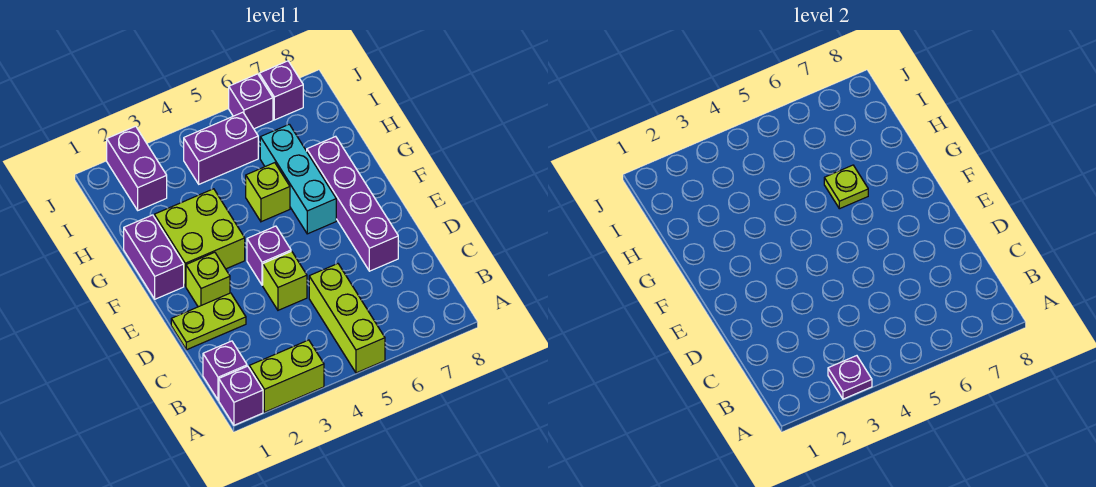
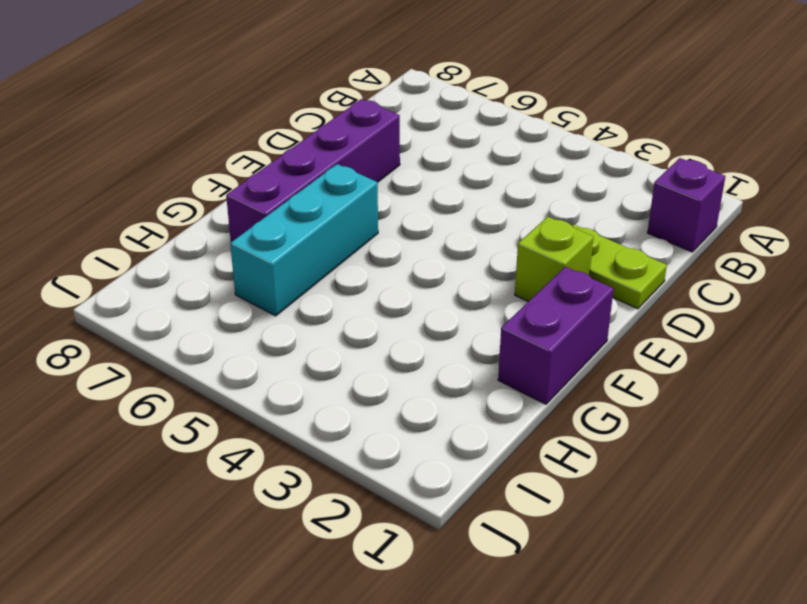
none -> purple 1x1 brick [219,366,263,425]
none -> lime 1x2 brick [249,340,324,412]
none -> lime 1x3 brick [309,264,385,373]

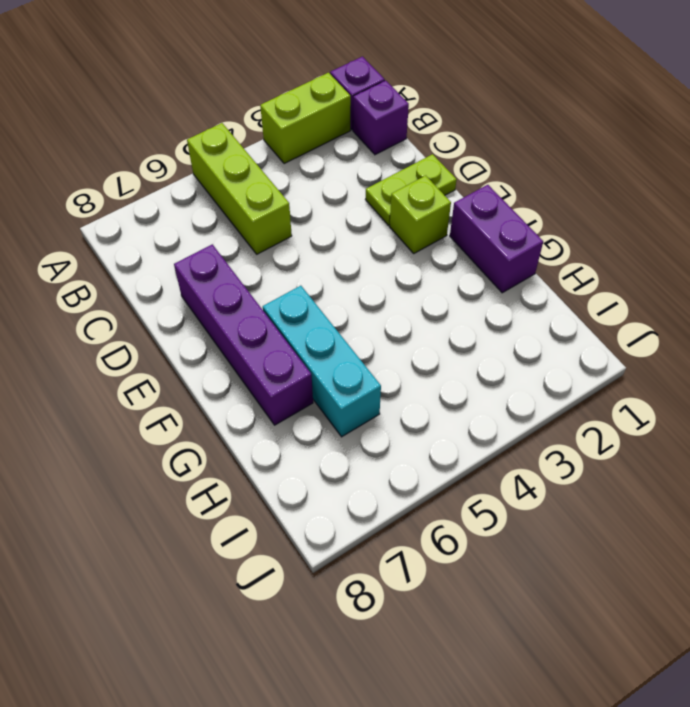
none -> lime 1x1 brick [263,251,307,310]
none -> purple 1x1 brick [247,226,291,285]
none -> lime 2x2 brick [154,189,245,286]

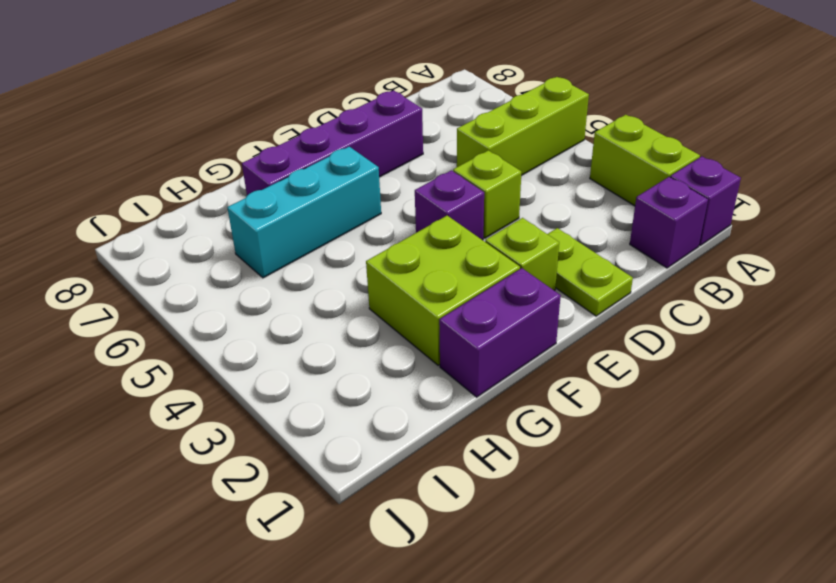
none -> lime 1x1 brick [246,163,290,222]
none -> purple 1x2 brick [107,126,167,210]
none -> purple 1x2 brick [184,112,258,184]

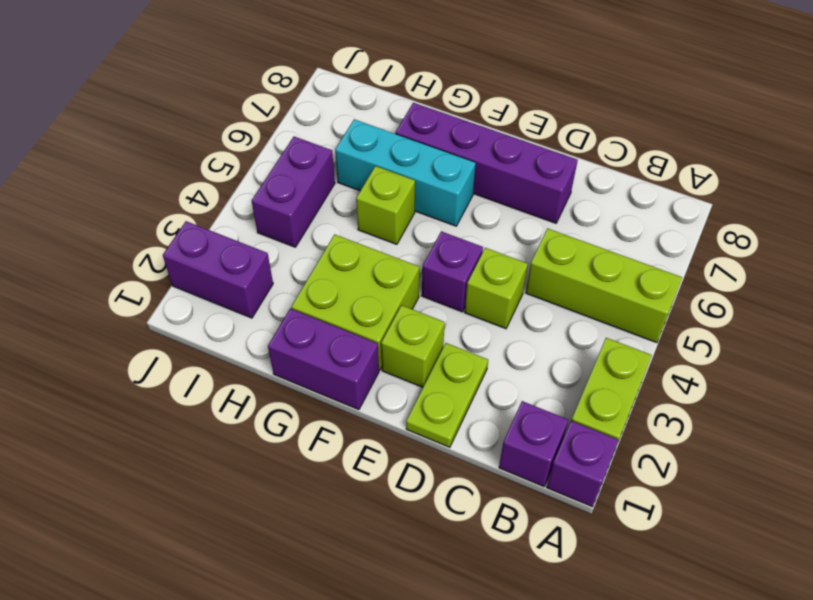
none -> purple 1x1 brick [229,74,273,129]
none -> purple 1x1 brick [259,61,303,120]
none -> purple 1x1 plate [828,356,872,399]

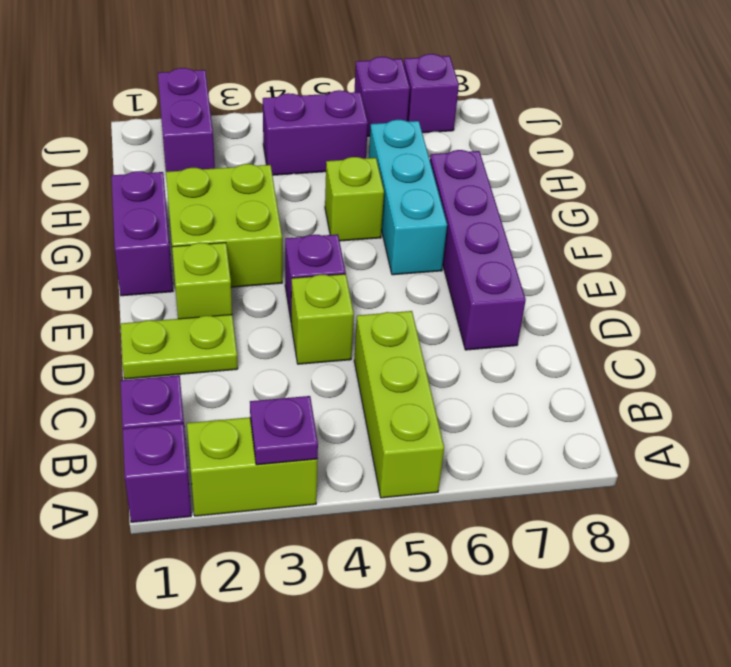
none -> lime 1x1 plate [824,165,868,209]

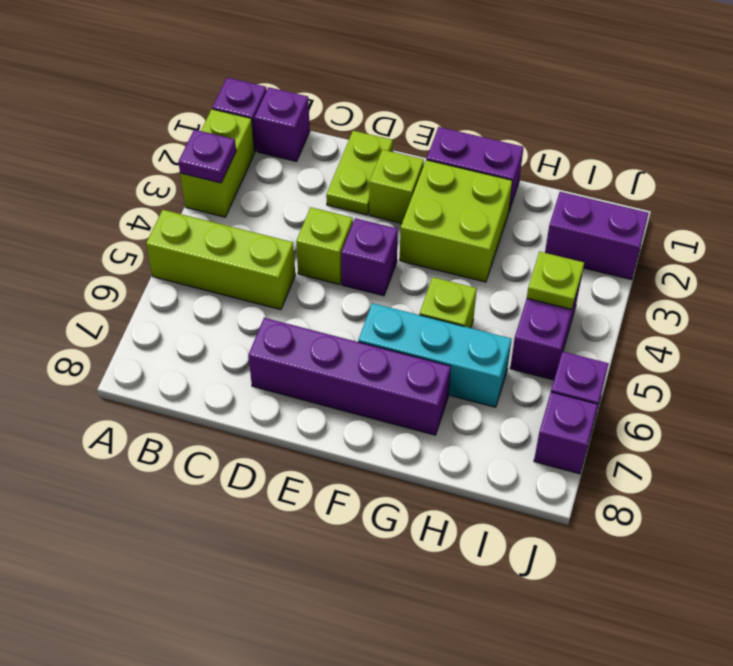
lime 1x1 plate [527,252,584,309] -> lime 1x1 plate moved to [824,165,868,209]

